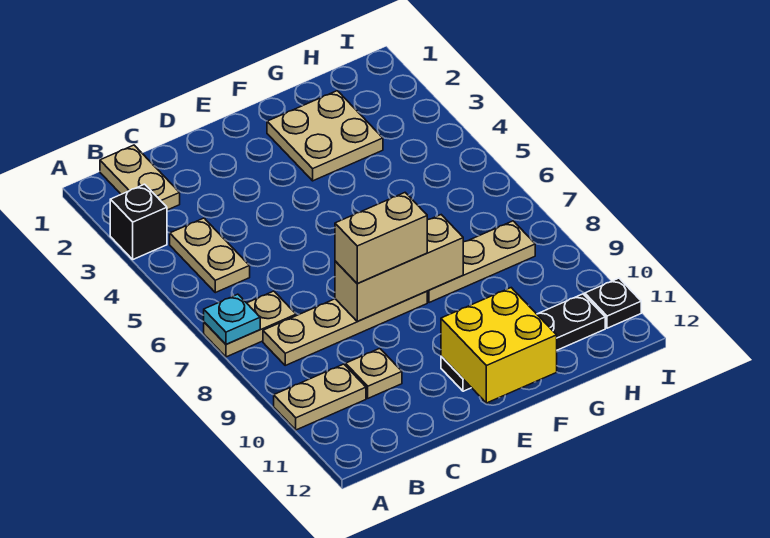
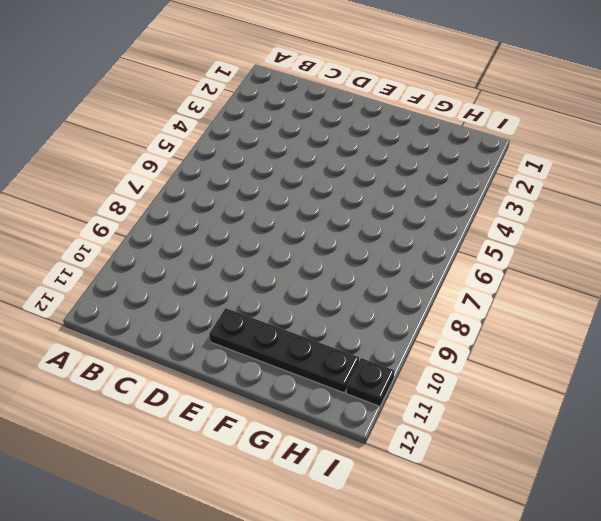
none -> black 1x1 brick [110,184,167,259]
none -> tan 1x2 plate [204,291,296,357]
none -> tan 1x2 plate [274,364,366,430]

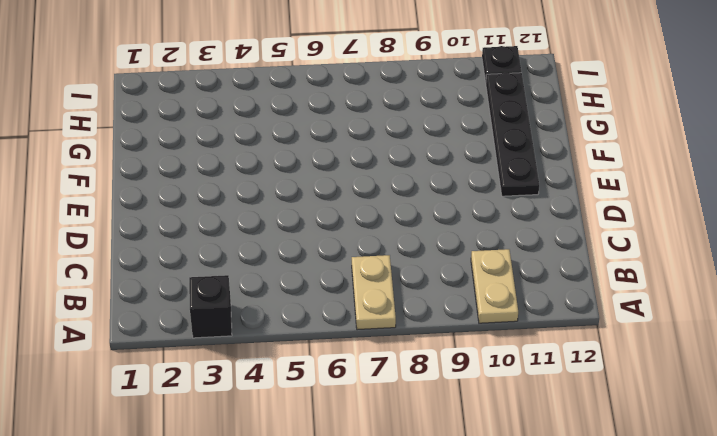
none -> tan 1x2 plate [100,145,180,210]
none -> tan 1x2 plate [170,218,250,293]
none -> tan 1x4 plate [263,291,427,365]

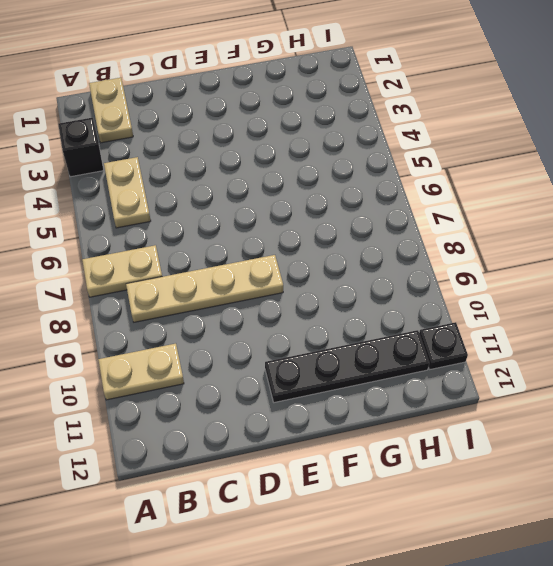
none -> tan 1x1 plate [346,348,402,398]
none -> tan 2x2 plate [267,91,383,181]
none -> tan 1x3 plate [427,221,535,303]

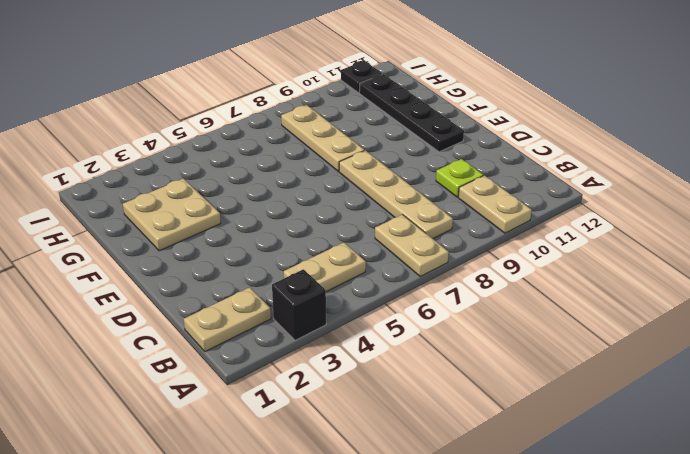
lime 1x1 plate [436,159,483,197] -> tan 1x1 plate [346,348,402,398]
none -> cyan 1x1 plate [204,294,260,344]
none -> tan 1x3 brick [335,215,463,321]
none -> yellow 2x2 brick [441,288,557,403]

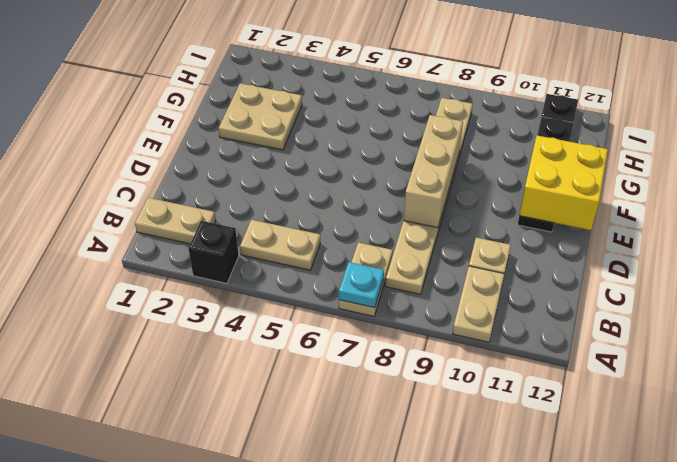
none -> tan 1x2 brick [335,193,427,284]

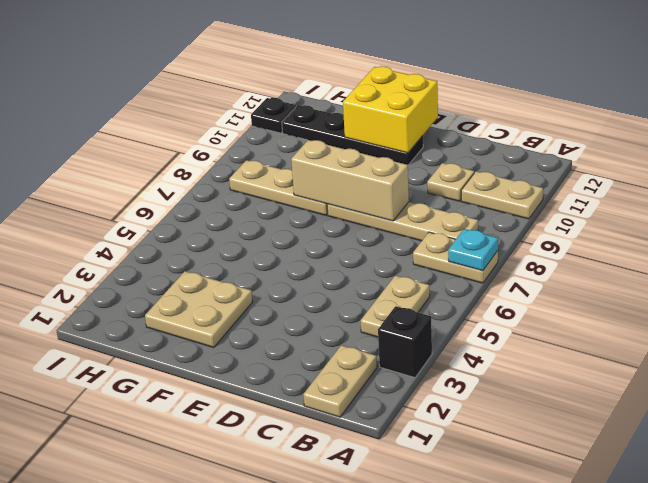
none -> tan 1x2 brick [335,193,427,284]

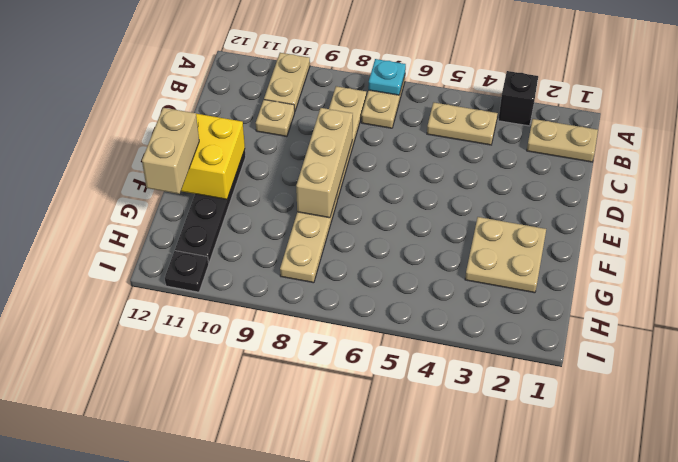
tan 1x2 brick [142,108,199,194] -> tan 1x2 brick moved to [335,193,427,284]

